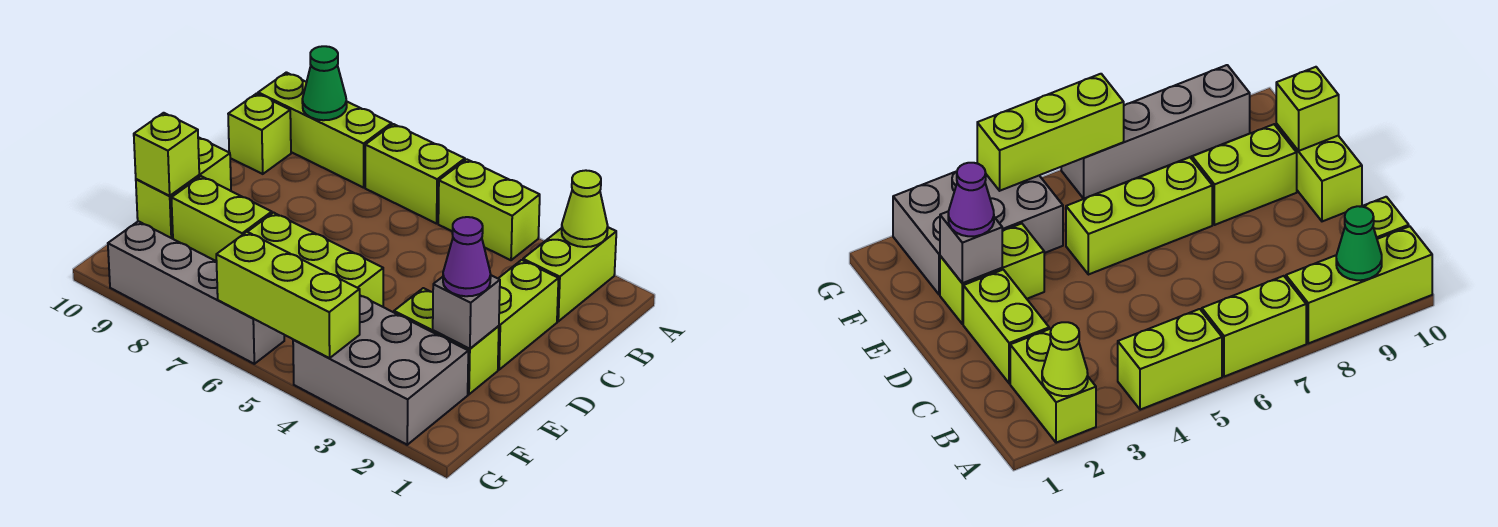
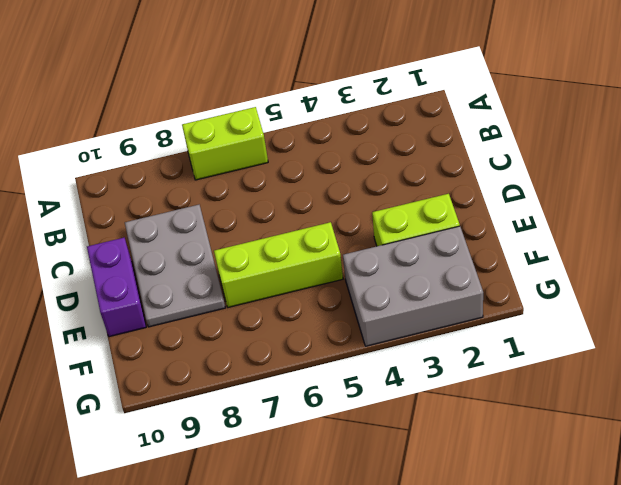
grey 2x3 plate [125,205,225,327] -> lime 1x2 brick [171,176,272,262]
purple 1x2 brick [87,238,146,337] -> lime 1x2 brick [136,137,231,239]
none -> lime 1x2 brick [523,227,616,321]
none -> lime 1x2 brick [438,159,540,260]
none -> lime 1x3 brick [258,72,392,188]

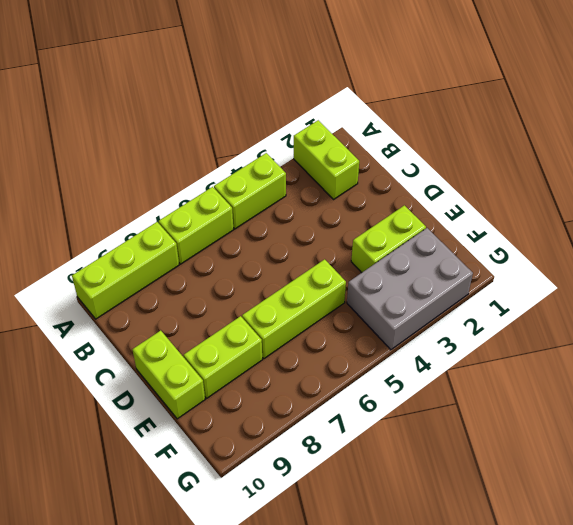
none -> lime 1x1 brick [228,93,291,174]
none -> lime 1x2 brick [498,260,558,370]
none -> grey 1x4 brick [108,221,284,364]

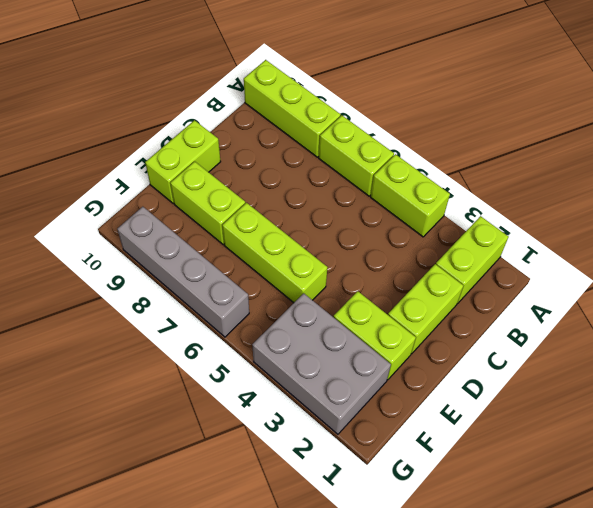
none -> lime 1x1 brick [228,93,291,174]
none -> lime 1x1 cone [562,170,608,247]
none -> green 1x1 cone [302,46,347,120]

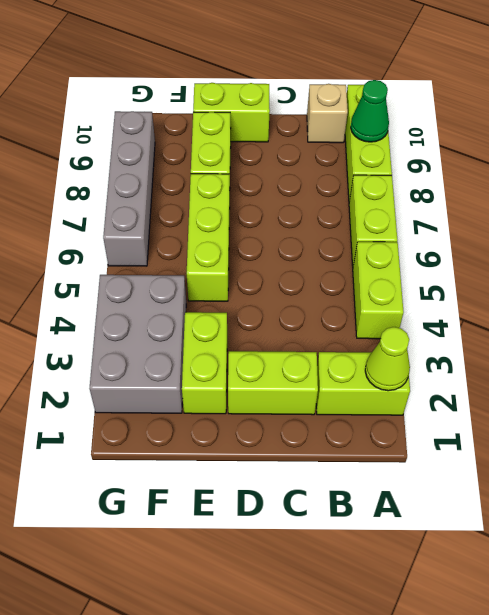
tan 1x1 brick [307,84,348,143] -> lime 1x1 brick [228,93,291,174]
none -> grey 1x1 brick [433,275,500,349]
none -> lime 1x1 brick [134,113,199,196]
none -> lime 1x3 brick [216,232,360,358]

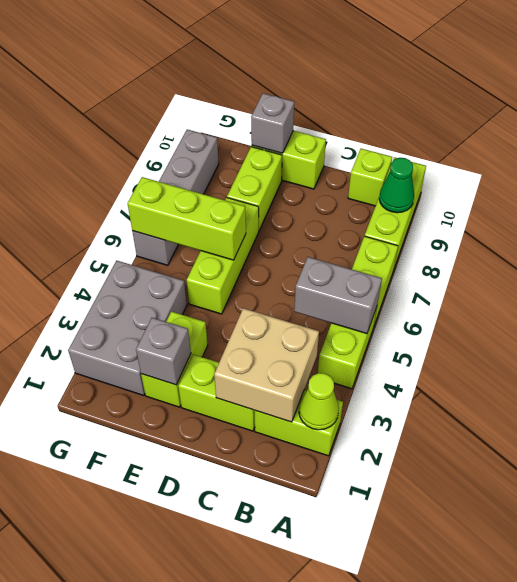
grey 1x2 brick [294,257,382,334] -> none
tan 2x2 brick [214,308,319,422] -> none
lime 1x3 brick [127,177,246,260] -> lime 1x3 brick turned to [216,232,360,358]
grey 1x1 brick [251,93,294,153] -> lime 1x1 brick [134,113,199,196]
none -> purple 1x1 cone [443,217,491,296]

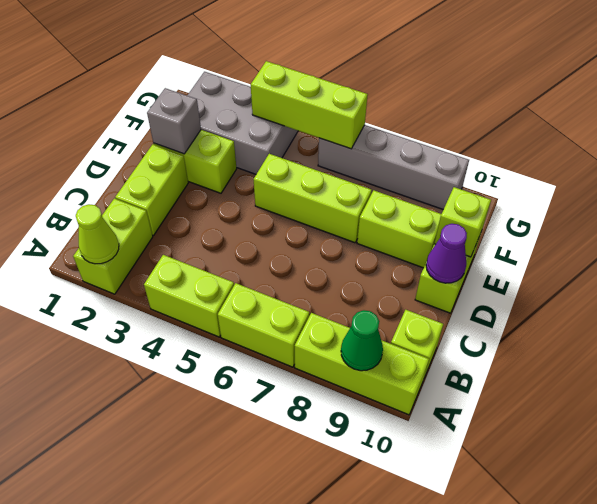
purple 1x1 cone [426,224,467,283] -> purple 1x1 cone moved to [443,217,491,296]

